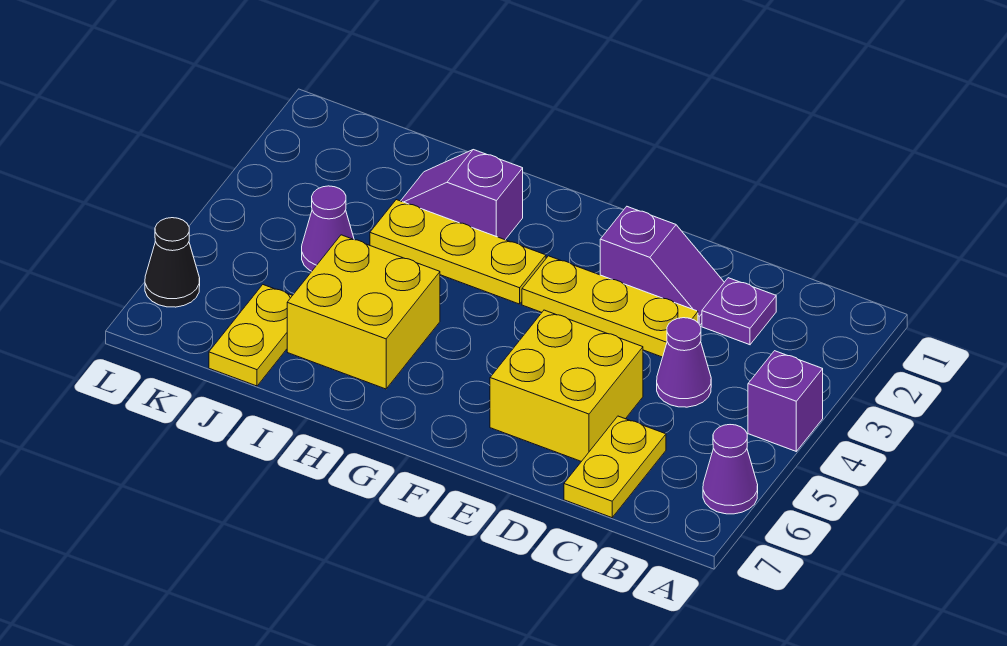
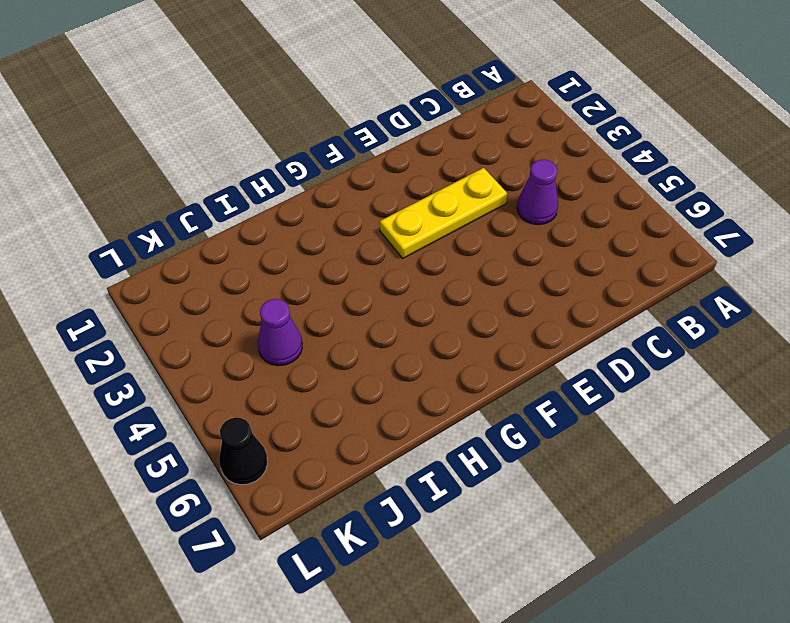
none -> purple 1x1 brick [748,351,823,451]
none -> purple 1x1 cone [703,425,758,514]
none -> purple 1x1 plate [702,278,776,345]

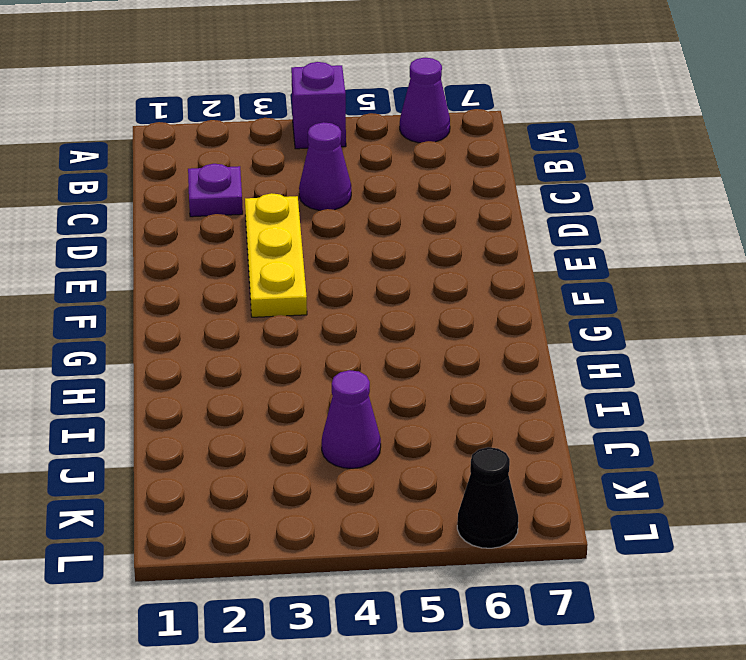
none -> yellow 1x2 plate [564,416,666,518]
none -> purple 1x2 slope [600,207,724,325]
none -> yellow 2x2 brick [490,310,643,461]

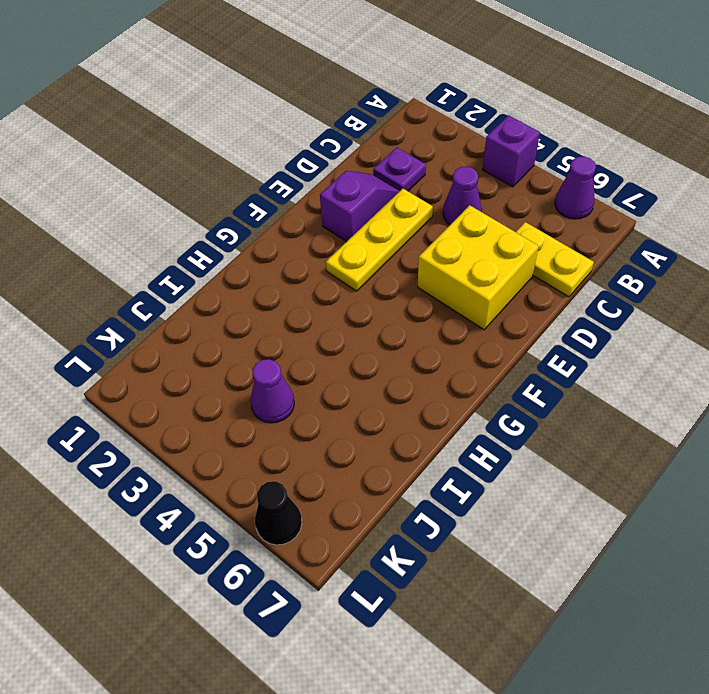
none -> yellow 1x3 plate [370,200,546,304]
none -> purple 1x2 slope [401,150,523,240]
none -> yellow 2x2 brick [287,235,440,389]

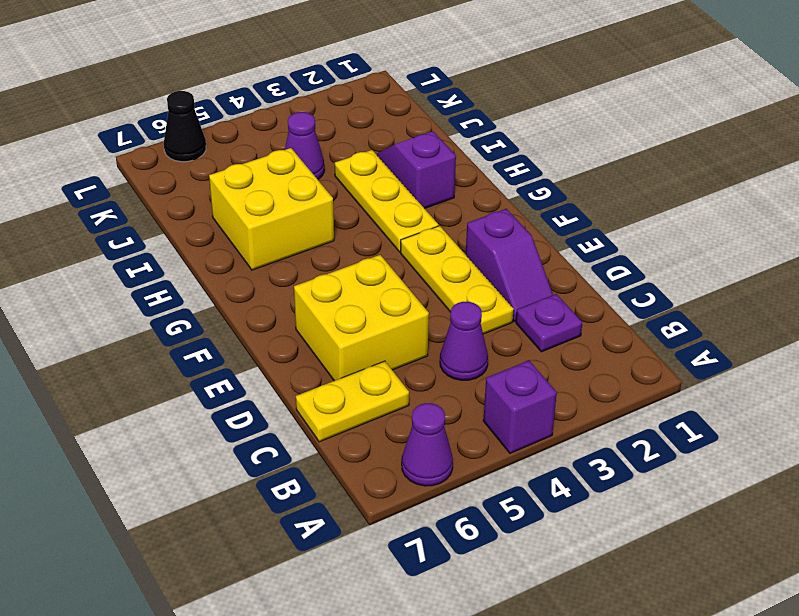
none -> yellow 1x2 plate [209,285,293,386]

